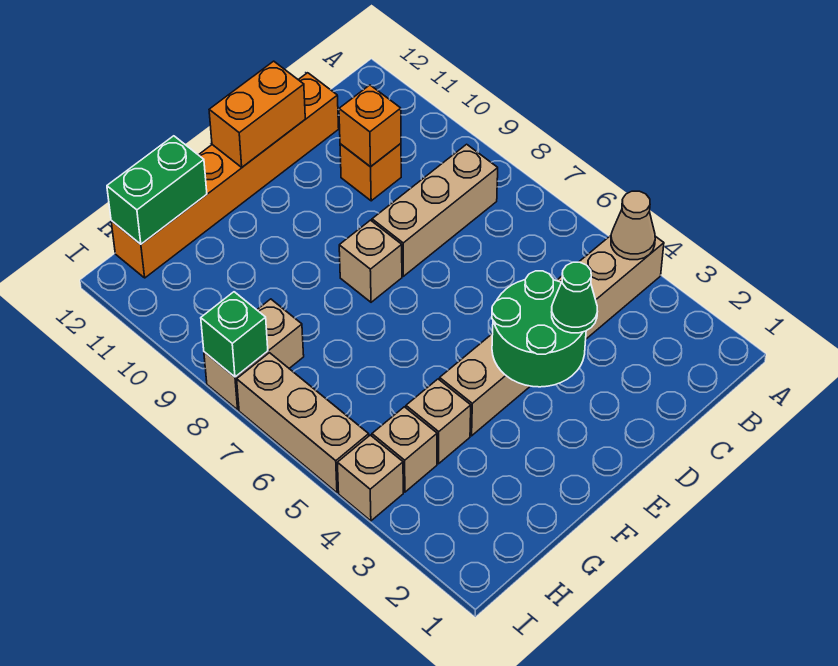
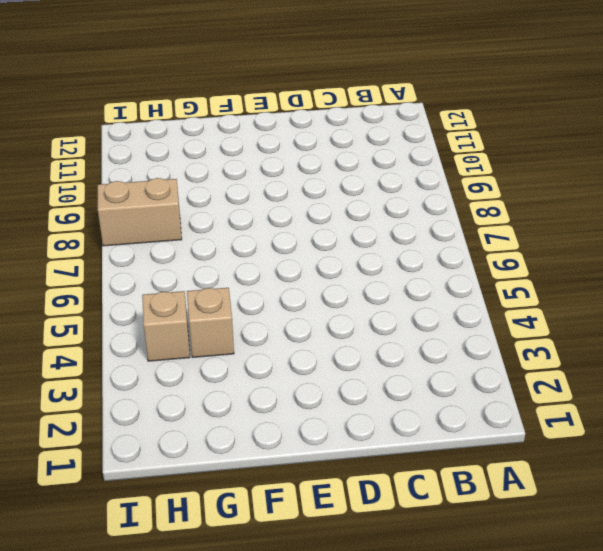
none -> tan 1x6 brick [440,236,664,436]
none -> tan 1x3 brick [372,144,498,276]
none -> orange 1x1 brick [340,143,401,201]

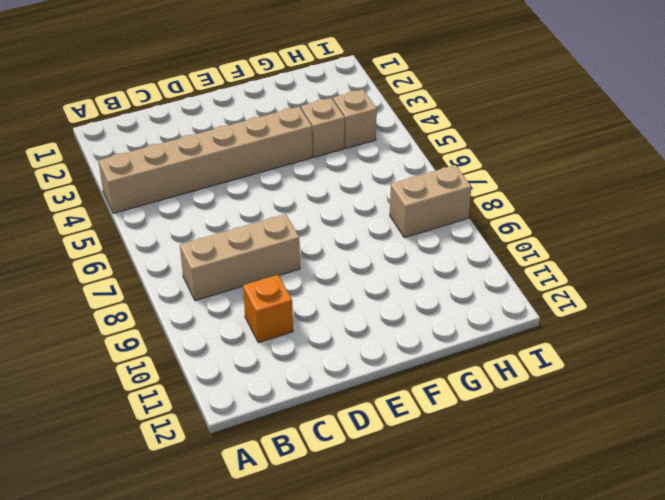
none -> orange 1x6 brick [111,73,339,278]
none -> tan 1x1 brick [339,220,402,302]
none -> tan 1x1 brick [337,435,403,521]

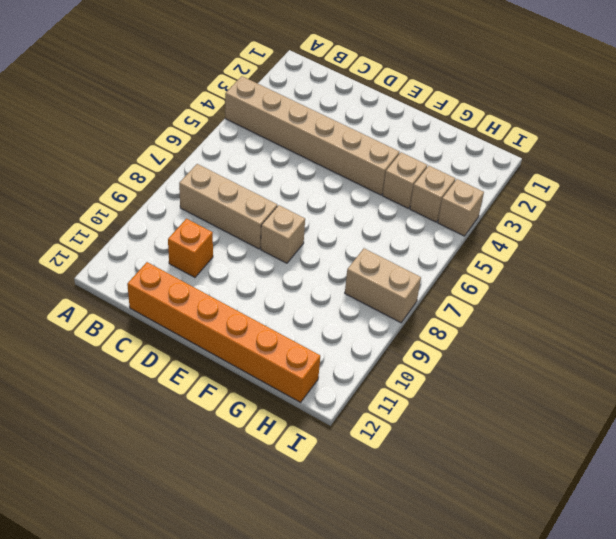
none -> tan 1x3 brick [237,353,369,493]
none -> tan 1x1 cone [611,191,655,260]
none -> orange 1x1 brick [339,85,401,167]

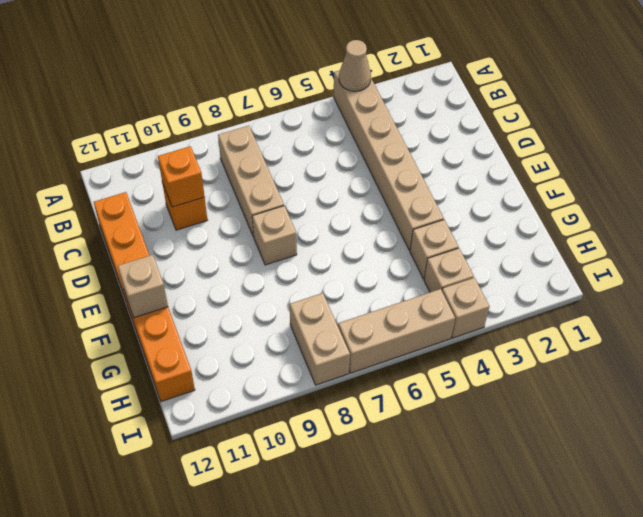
tan 1x1 brick [118,255,168,318] -> none
none -> green 2x2 round brick [492,271,586,387]
none -> orange 1x2 brick [209,61,305,167]
none -> green 1x2 brick [107,136,207,244]

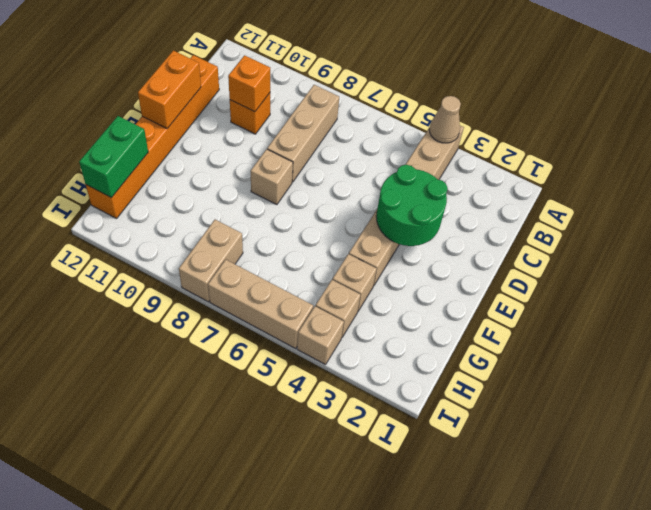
none -> green 1x1 brick [201,292,268,377]
none -> green 1x1 cone [552,262,598,333]

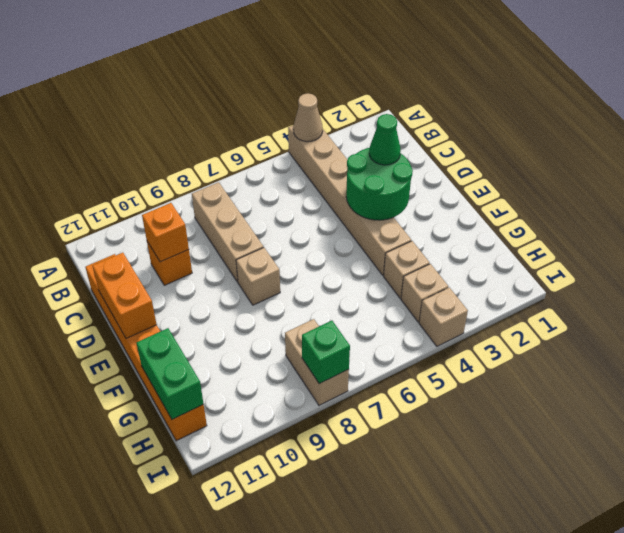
none -> tan 1x3 brick [237,353,369,493]

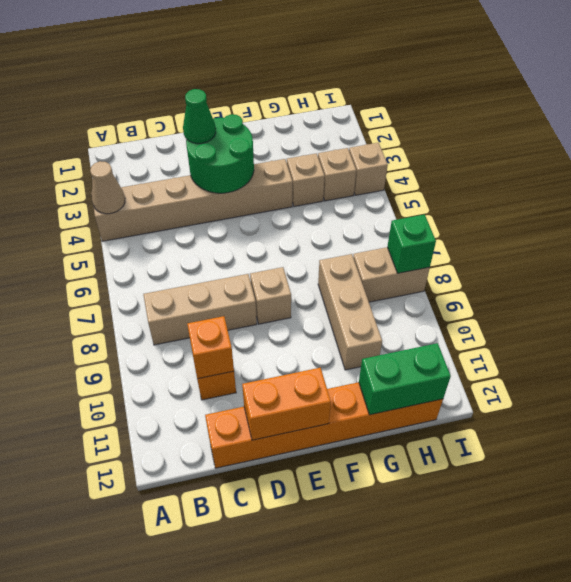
tan 1x3 brick [318,254,382,370] -> tan 1x3 brick moved to [237,353,369,493]

